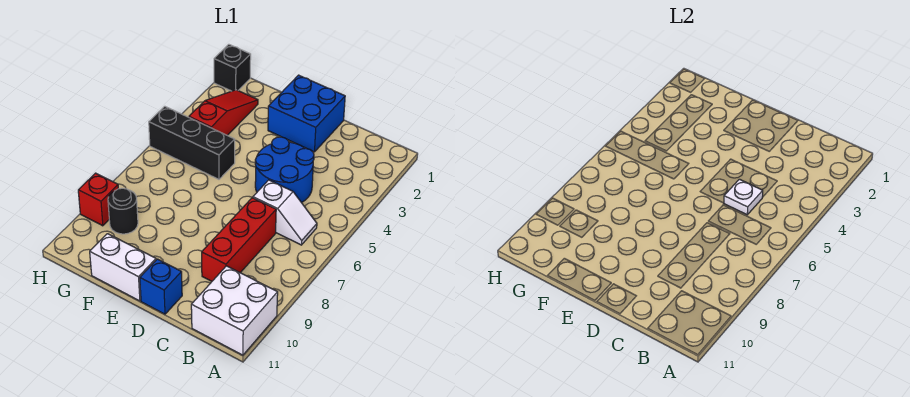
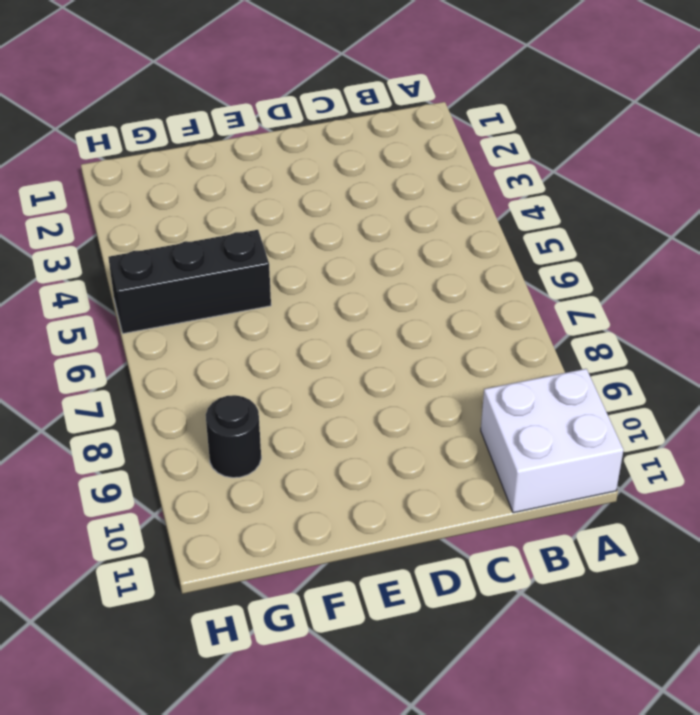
none -> white 1x2 slope [253,180,317,245]
none -> blue 2x2 round brick [255,137,314,203]
none -> red 1x3 brick [202,198,276,281]

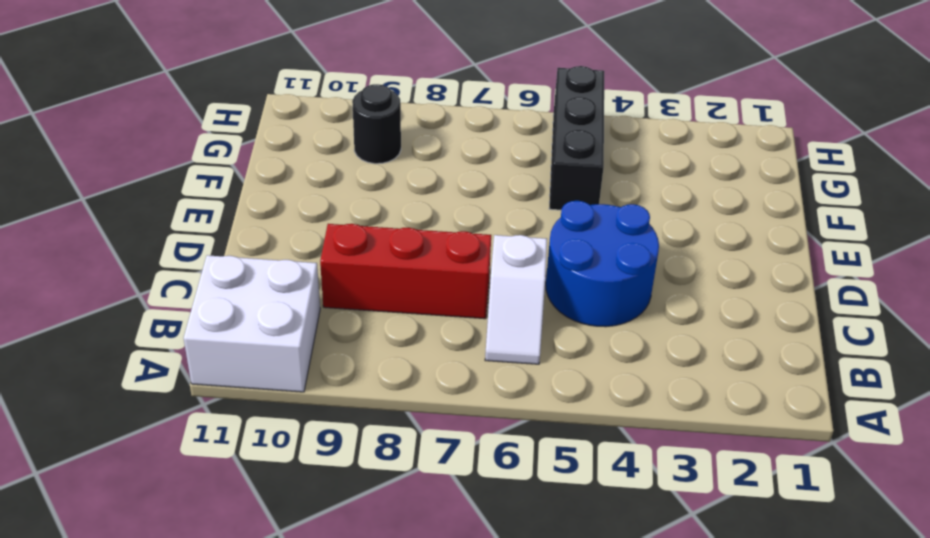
none -> blue 2x2 brick [268,75,345,152]
none -> blue 1x1 brick [140,259,182,314]
none -> white 1x2 brick [90,234,156,301]

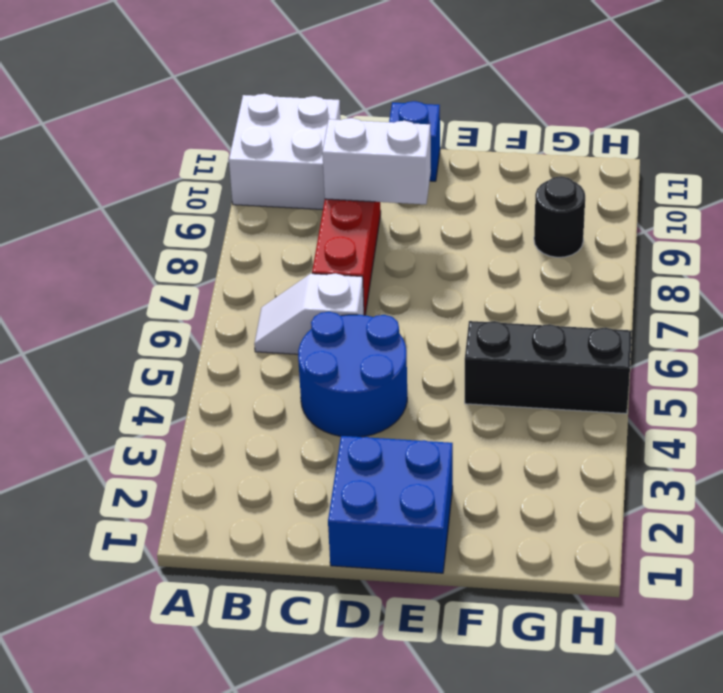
white 1x2 brick [322,118,431,204] -> white 1x2 brick moved to [90,234,156,301]
none -> red 1x3 slope [189,90,258,135]
none -> black 1x1 brick [214,44,251,91]
none -> red 1x1 brick [78,173,118,226]

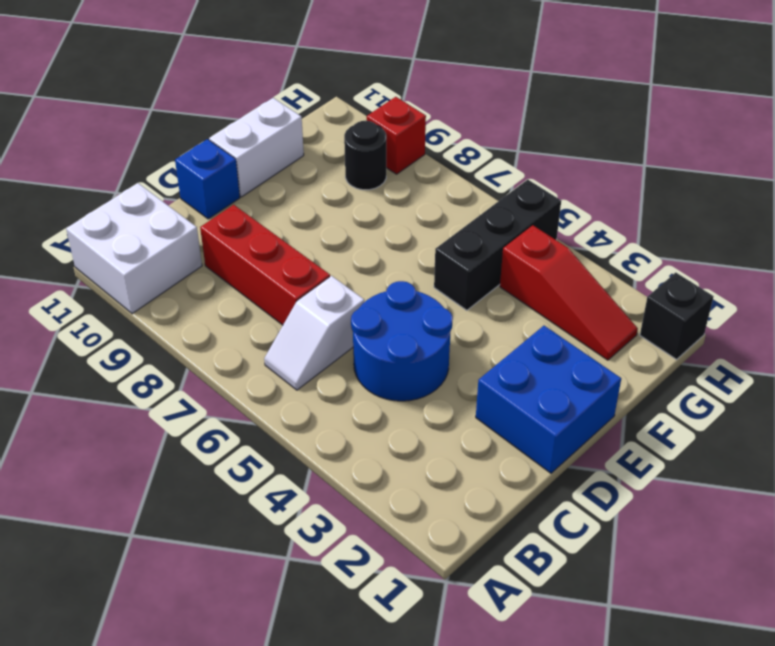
none -> white 1x1 plate [724,179,763,215]

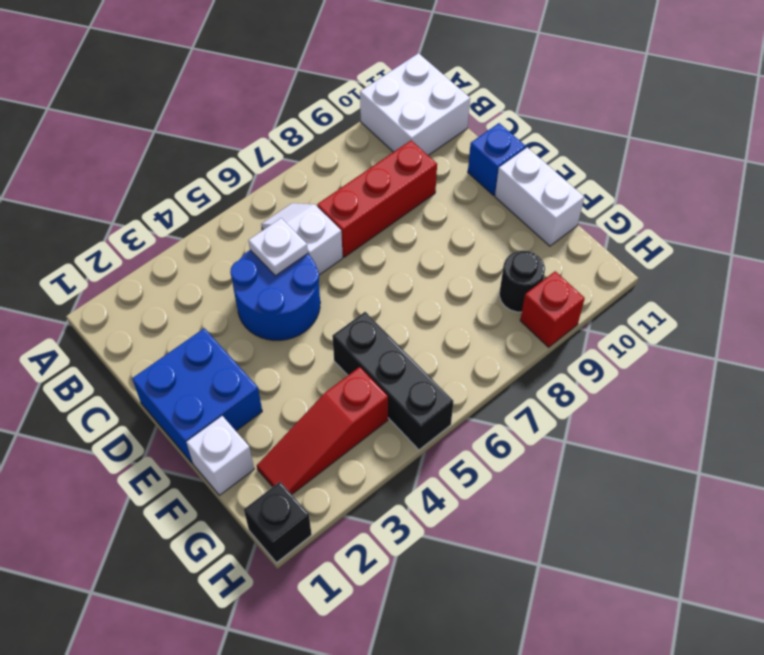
white 1x1 brick [186,416,254,495] -> none

